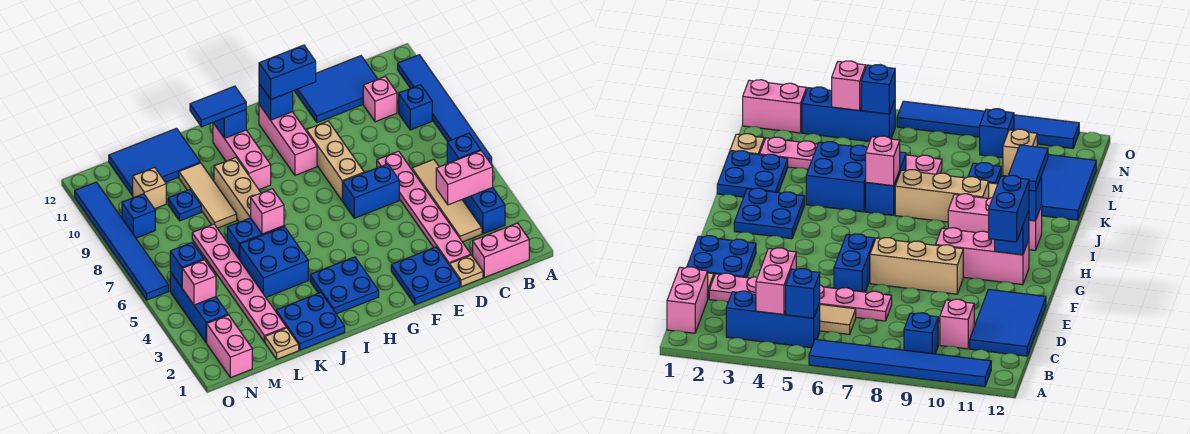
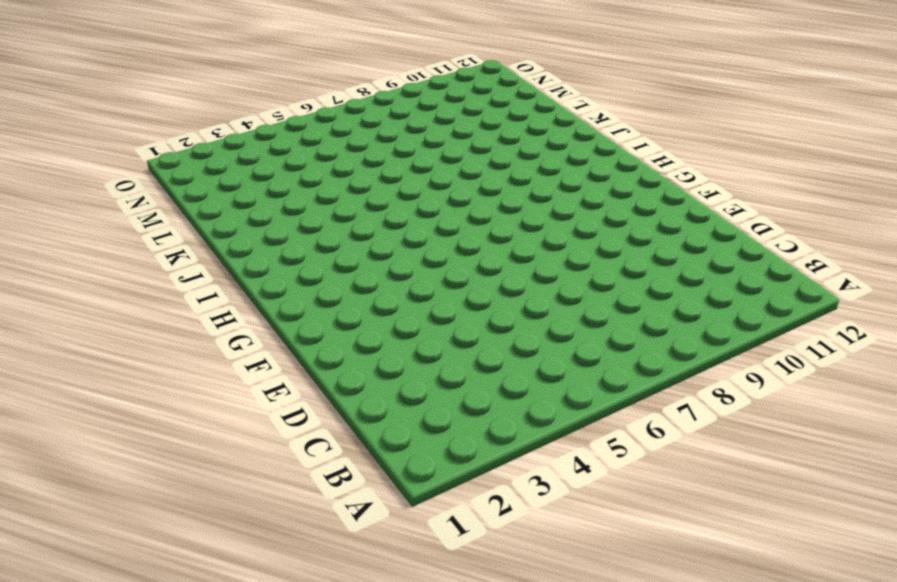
none -> blue 1x6 tile [398,55,492,164]
none -> pink 1x2 brick [473,223,529,277]
none -> blue 1x3 brick [447,163,505,234]
none -> blue 1x1 brick [399,85,432,130]

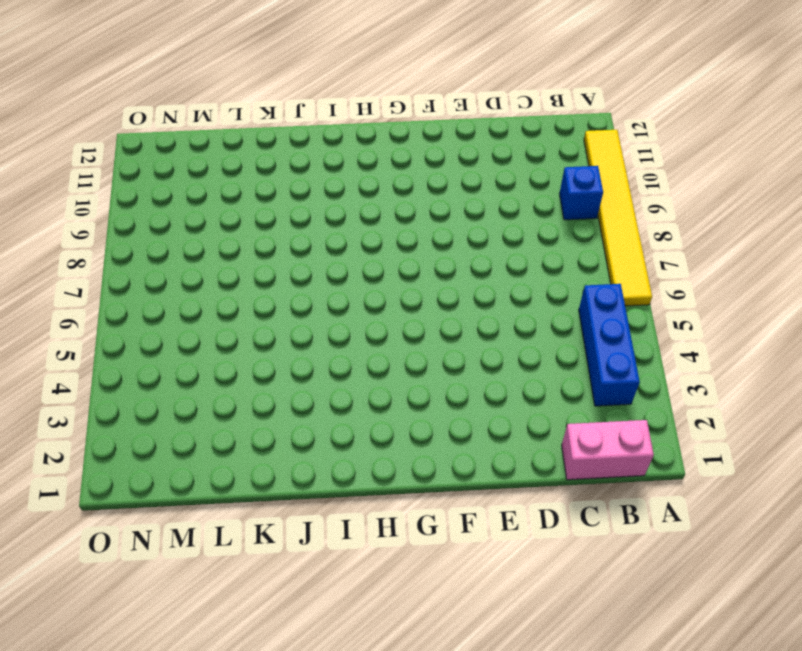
yellow 1x6 tile [584,130,652,306] -> blue 1x6 tile [398,55,492,164]
none -> tan 1x4 tile [412,160,482,242]
none -> pink 1x1 brick [363,77,397,122]
none -> blue 2x3 tile [294,56,377,123]
none -> tan 1x1 plate [450,255,483,287]

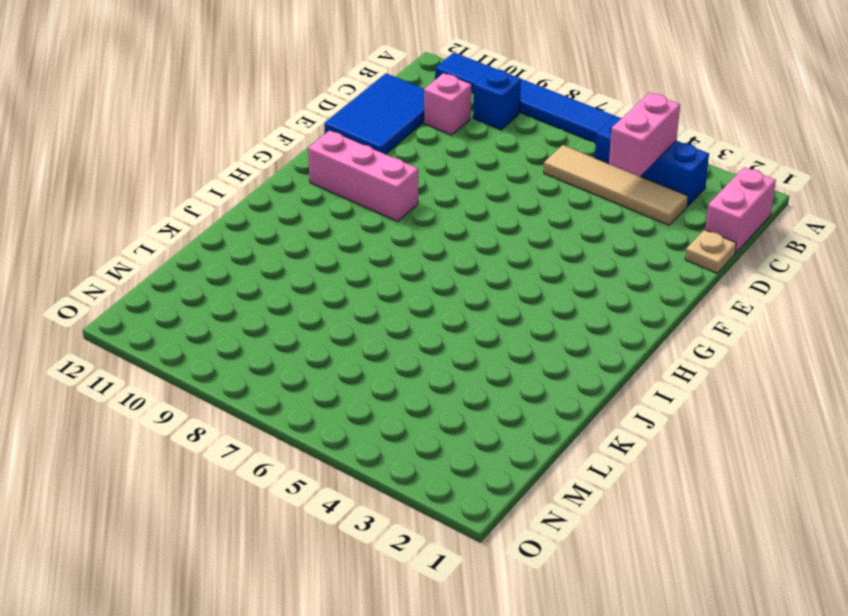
none -> pink 1x6 plate [377,151,471,265]
none -> blue 2x2 plate [391,247,460,305]
none -> blue 1x2 brick [343,164,399,218]
none -> tan 1x3 brick [306,121,364,201]

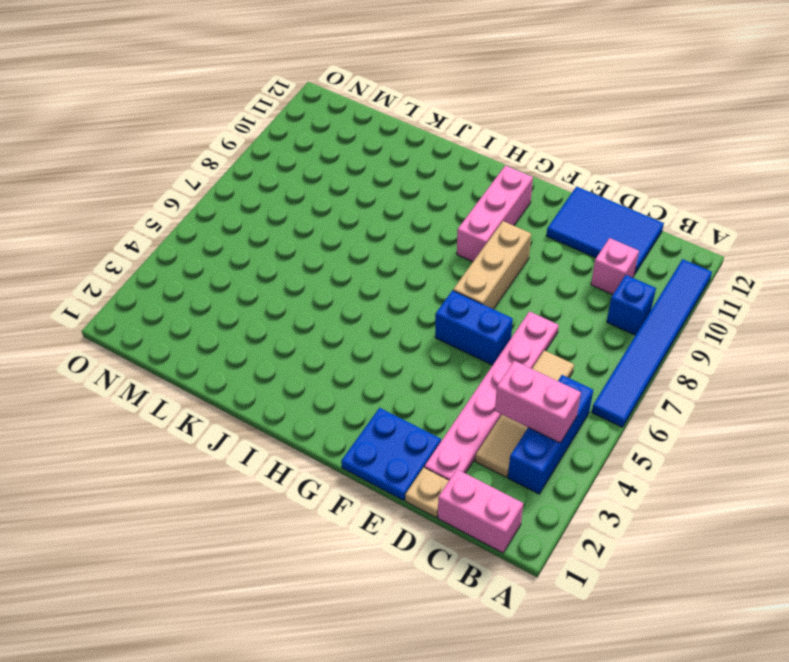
none -> blue 2x2 plate [310,257,379,314]
none -> pink 1x3 brick [213,123,271,190]
none -> blue 2x2 plate [276,292,345,350]
none -> blue 2x2 brick [240,227,308,297]

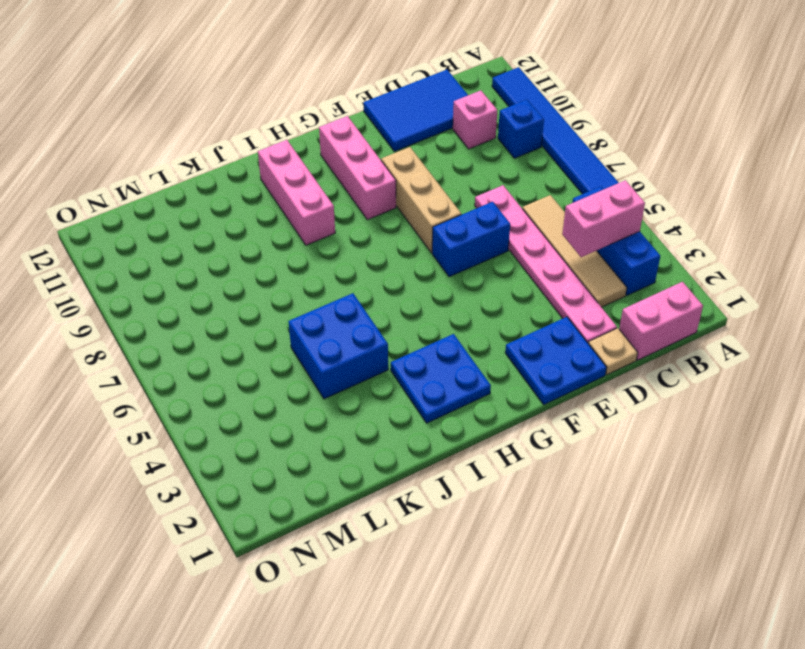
none -> blue 2x2 plate [276,292,345,350]
none -> blue 1x2 brick [227,218,284,260]
none -> tan 1x3 brick [214,158,261,222]
none -> tan 1x3 tile [179,163,237,228]

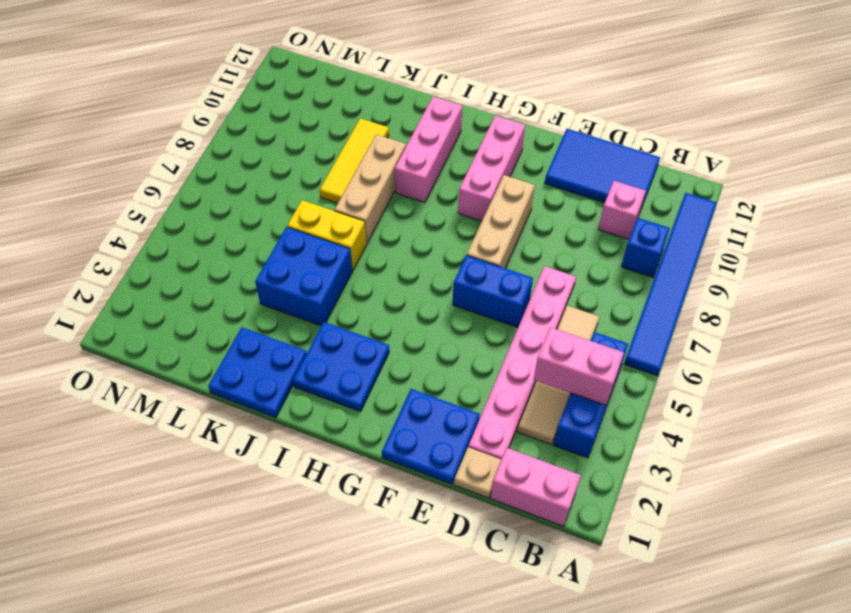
yellow 1x2 brick [287,200,366,270] -> blue 1x2 brick [227,218,284,260]
yellow 1x3 tile [320,118,389,203] -> tan 1x3 tile [179,163,237,228]
none -> blue 2x3 tile [109,128,200,195]
none -> tan 1x1 plate [265,328,299,359]
none -> pink 1x6 plate [192,224,286,342]
none -> blue 1x1 plate [168,189,201,221]

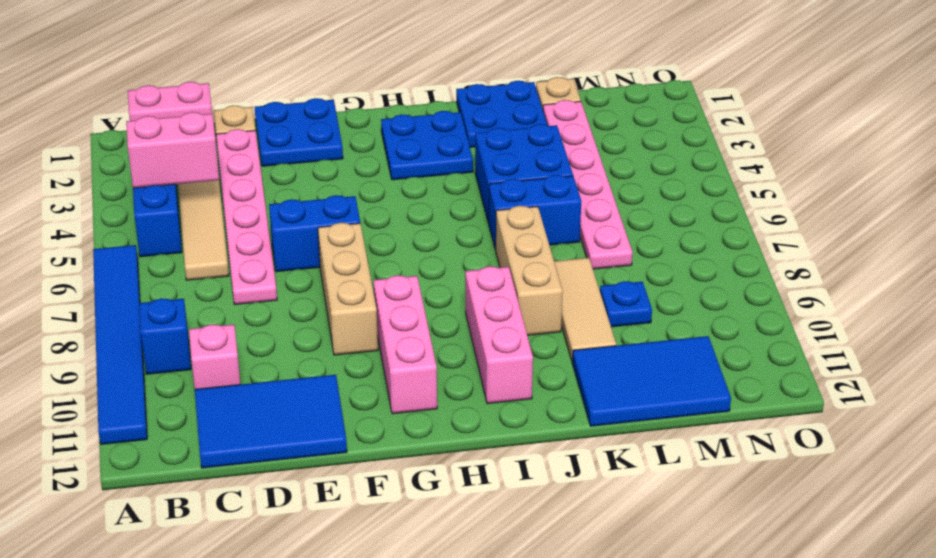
none -> tan 1x1 brick [133,167,166,209]
none -> pink 1x2 brick [207,315,252,378]
none -> blue 1x3 brick [170,272,228,343]
none -> blue 1x1 brick [122,194,155,238]

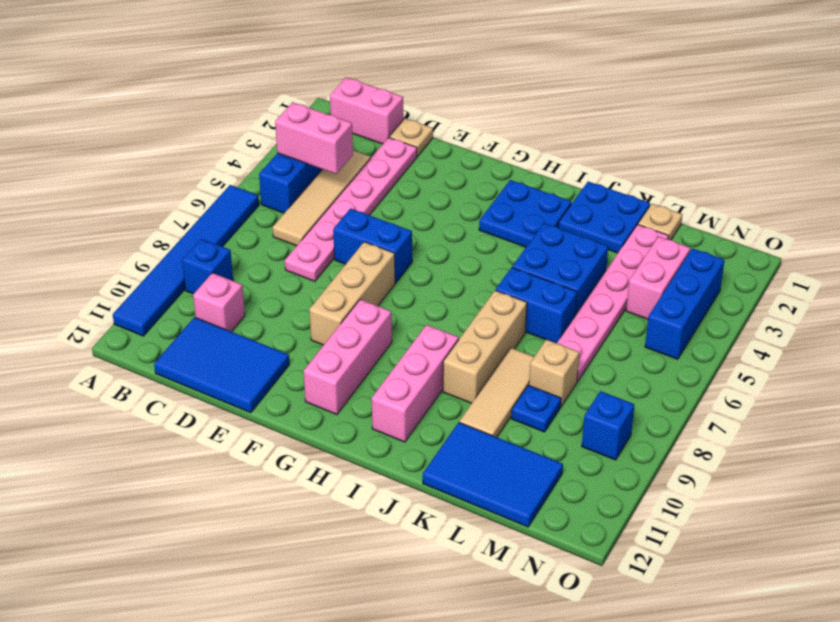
tan 1x1 brick [529,339,579,406] -> tan 1x1 brick moved to [133,167,166,209]
pink 1x2 brick [626,237,690,319] -> pink 1x2 brick moved to [207,315,252,378]
none -> blue 2x2 plate [391,247,460,305]
none -> blue 1x6 tile [75,182,169,300]
none -> blue 1x1 brick [447,133,481,163]
none -> blue 1x1 brick [259,84,293,120]

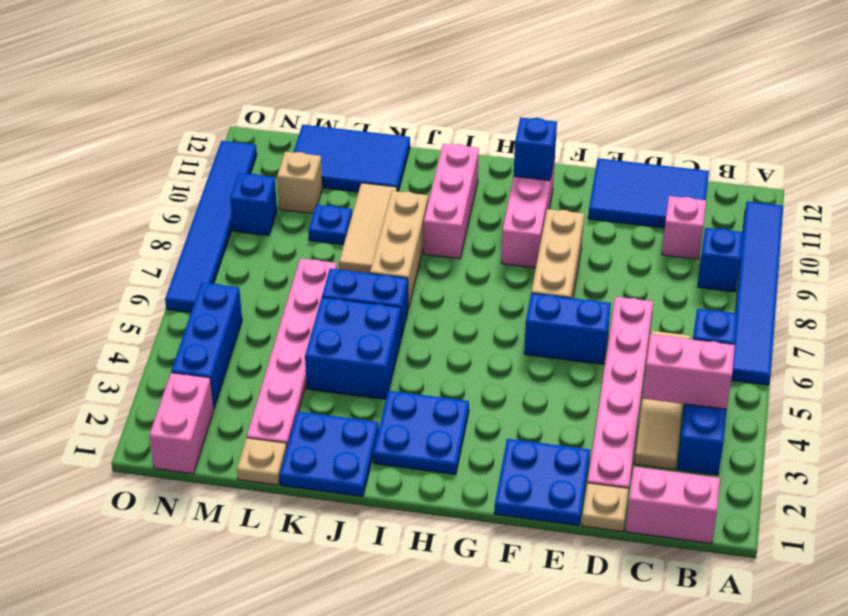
none -> blue 1x1 brick [213,110,246,139]
none -> pink 1x1 brick [251,189,284,234]
none -> pink 1x1 brick [182,260,216,305]
none -> blue 1x1 brick [170,243,204,287]

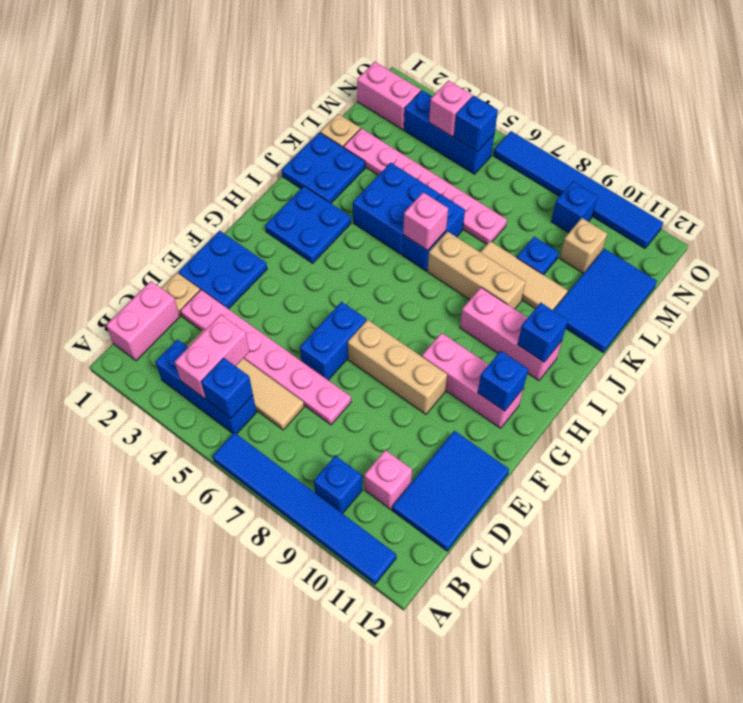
none -> blue 1x2 brick [259,45,316,99]
none -> blue 1x2 tile [190,86,246,127]

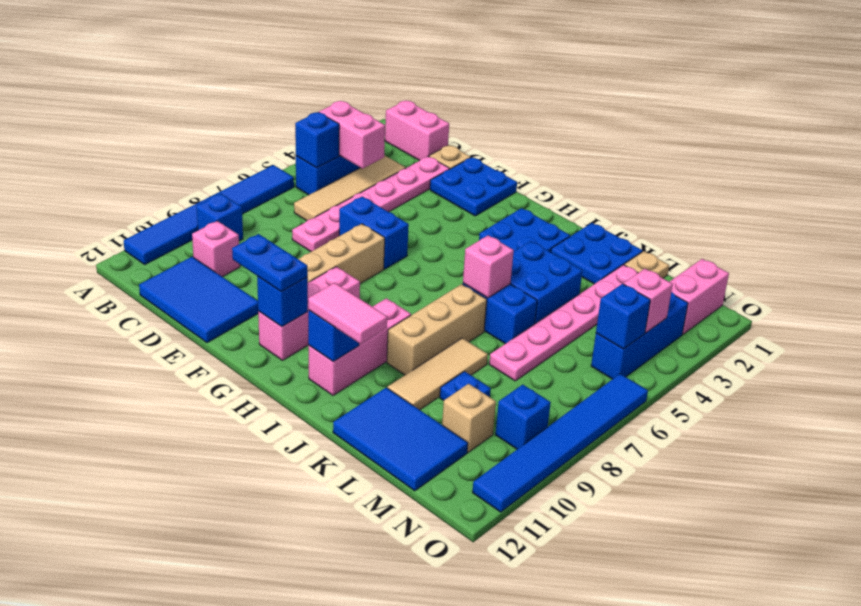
blue 1x2 plate [232,234,308,292] -> blue 1x2 brick [259,45,316,99]
pink 1x2 tile [308,283,387,344] -> blue 1x2 tile [190,86,246,127]

